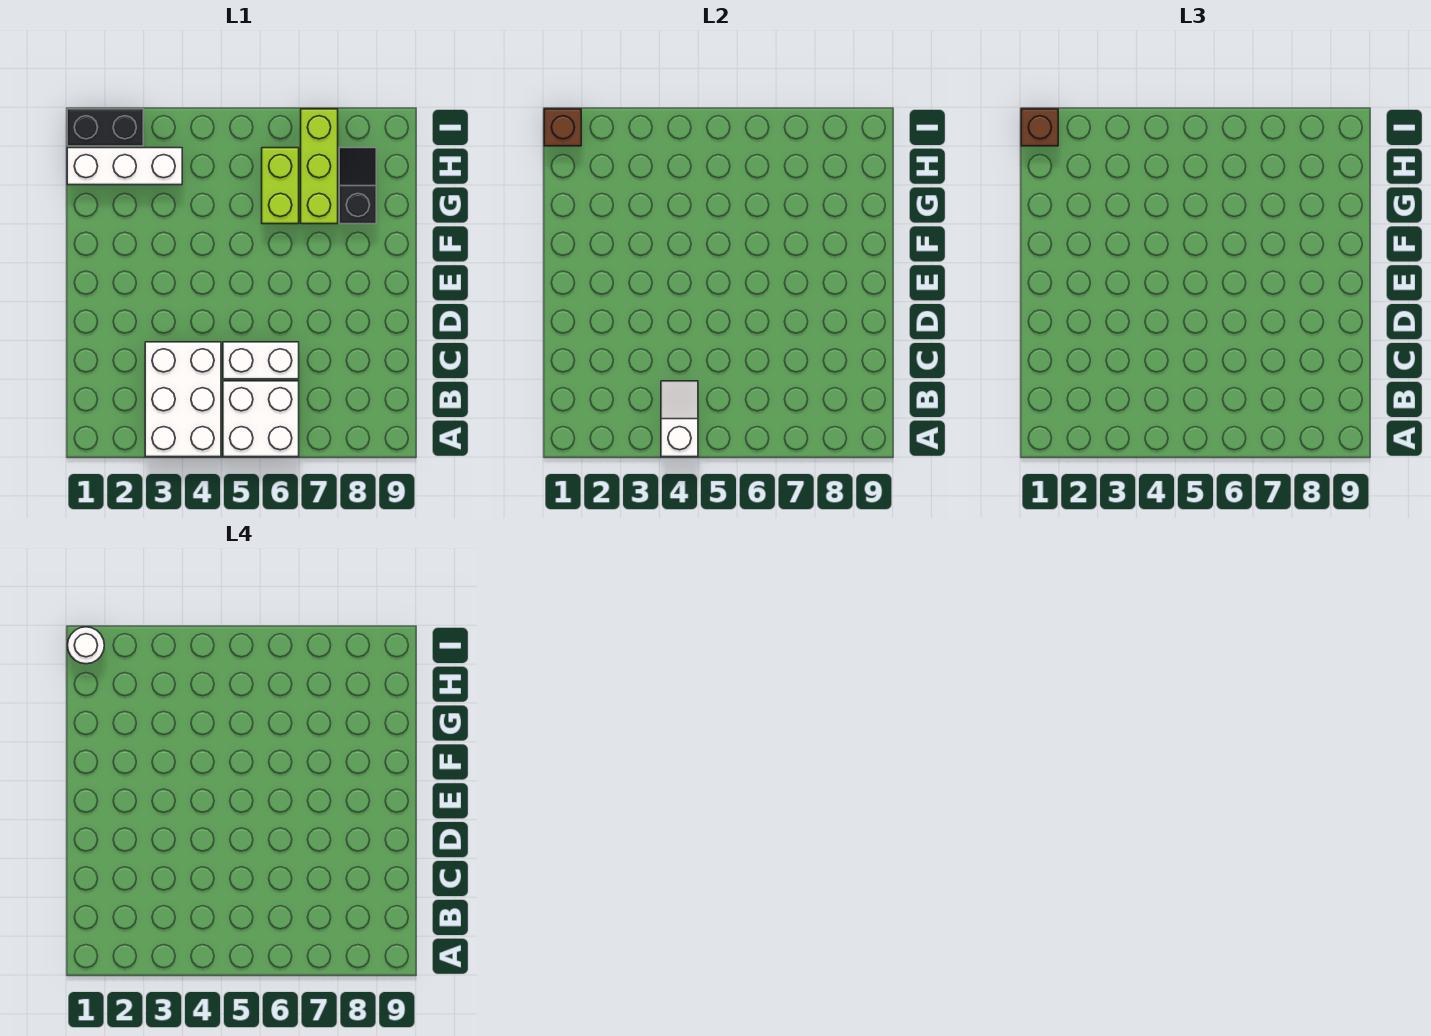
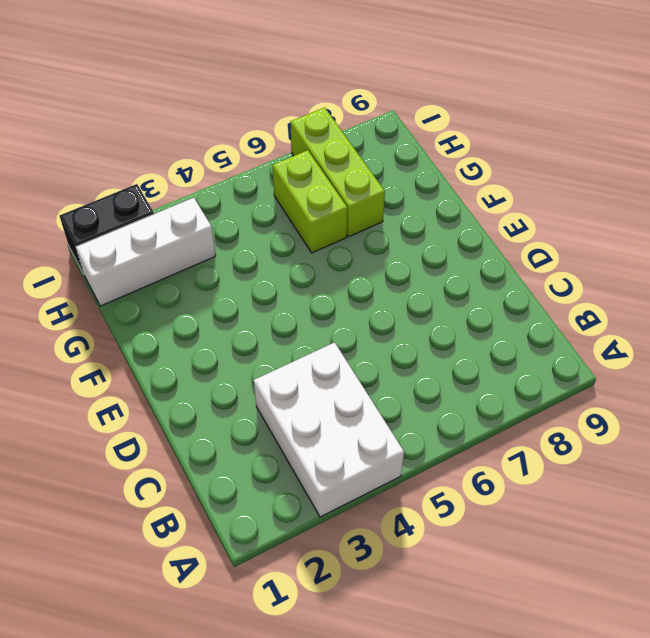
none -> white 2x2 brick [223,381,299,457]
none -> white 1x2 brick [223,342,299,379]
none -> black 1x2 slope [339,148,376,224]

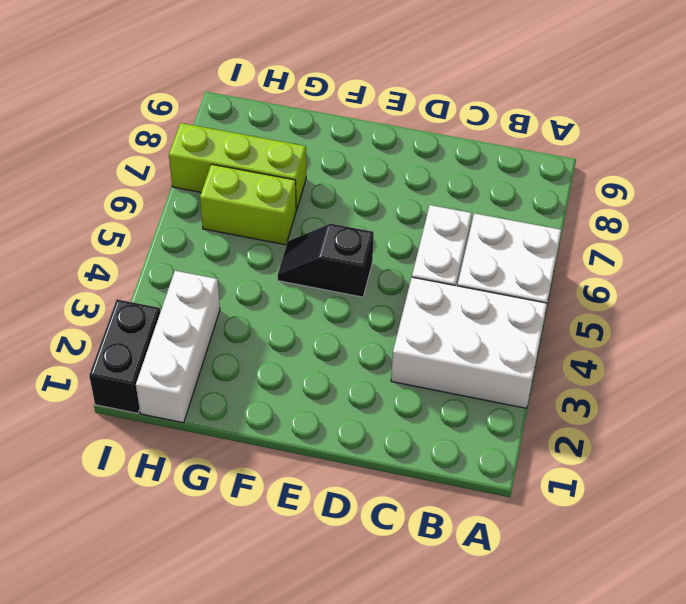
black 1x2 slope [278,224,374,297] -> black 1x2 slope moved to [339,148,376,224]
none -> white 1x2 slope [661,381,698,457]
none -> brown 1x1 brick [544,109,581,146]
none -> brown 1x1 brick [1021,109,1058,146]

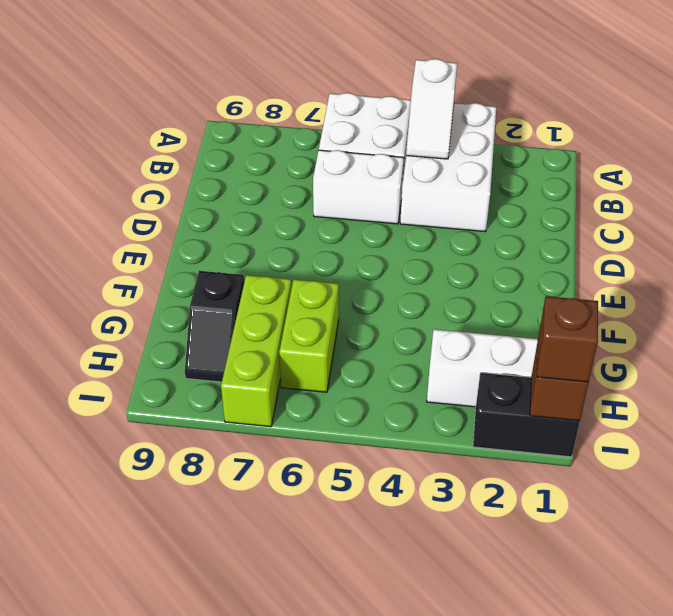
none -> white 1x1 round brick [67,627,104,664]

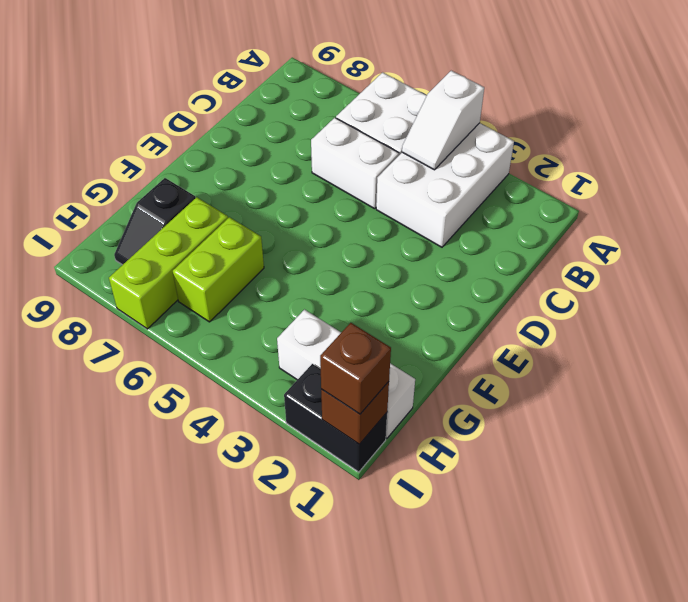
none -> white 1x1 round brick [67,627,104,664]

